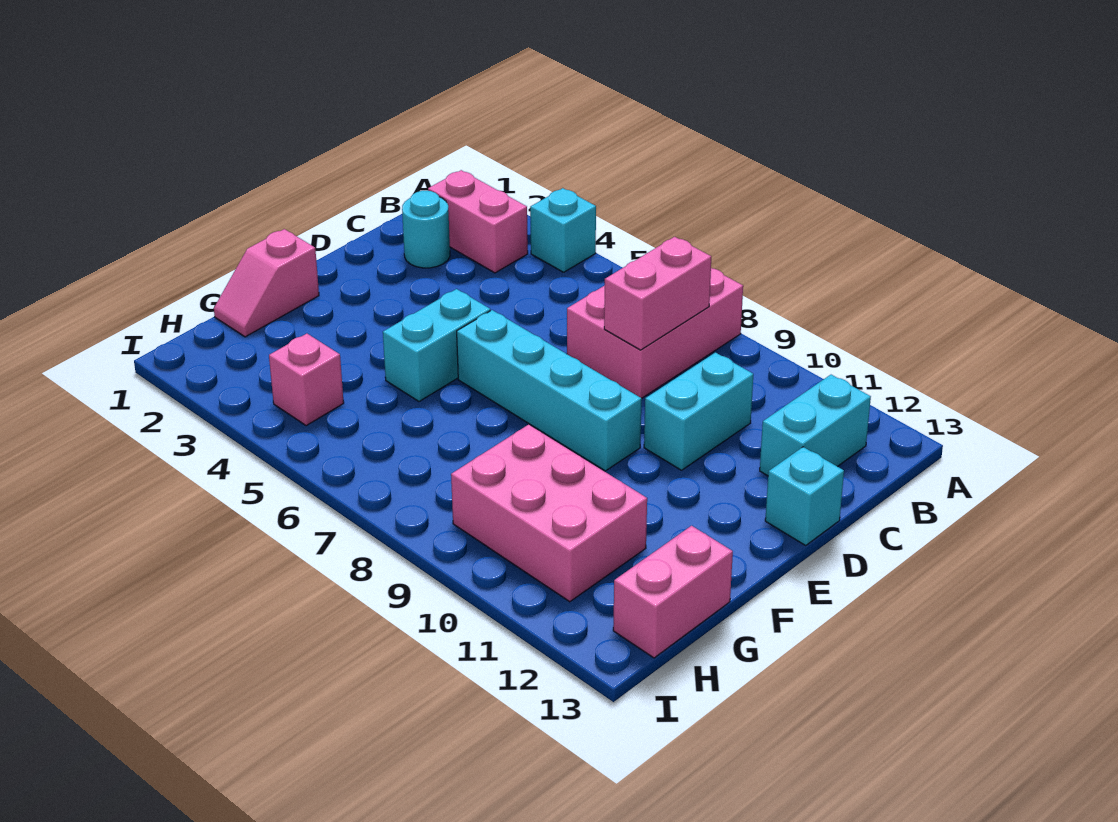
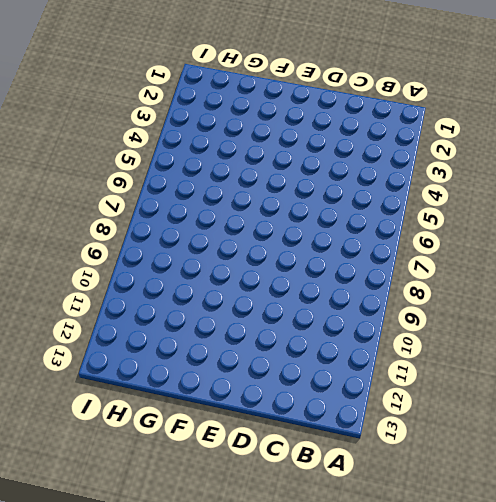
none -> cyan 1x1 brick [530,188,596,272]
none -> pink 2x3 brick [567,268,743,398]
none -> pink 1x2 brick [428,170,528,273]

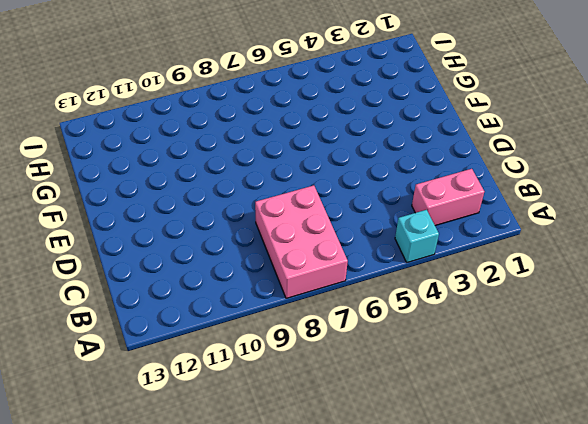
none -> cyan 1x2 brick [760,375,871,476]
none -> cyan 1x1 round brick [402,191,450,268]
none -> cyan 1x2 brick [644,353,753,470]

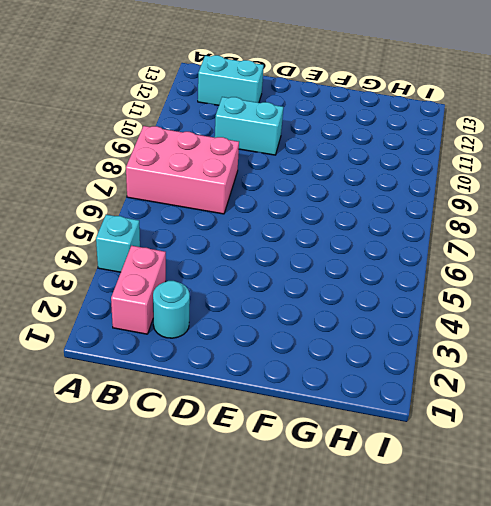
none -> cyan 1x1 brick [765,447,844,545]
none -> cyan 1x2 brick [383,289,490,402]
none -> cyan 1x4 brick [457,310,642,471]

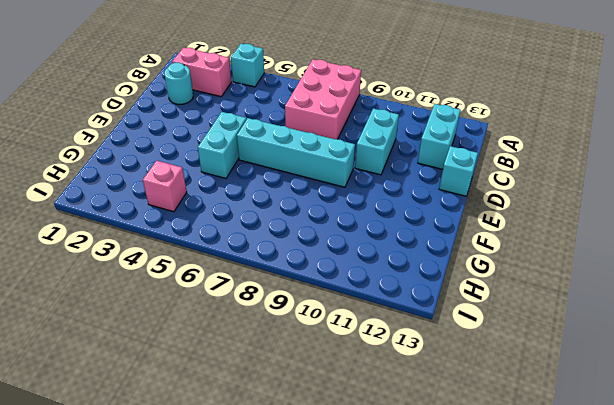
none -> pink 1x2 slope [214,229,319,337]
none -> pink 2x3 brick [451,425,647,602]
none -> pink 1x2 brick [613,526,733,658]

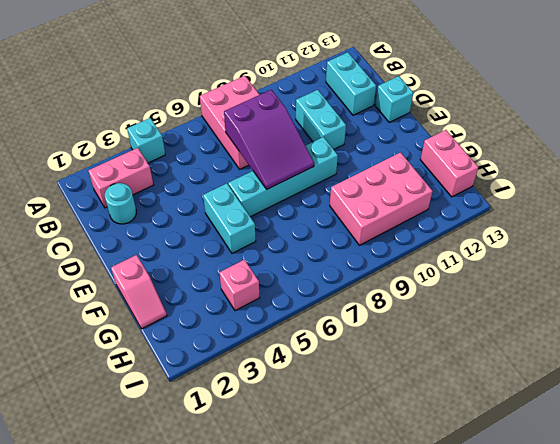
purple 2x3 slope [224,90,314,189] -> pink 1x2 brick [604,237,711,350]

